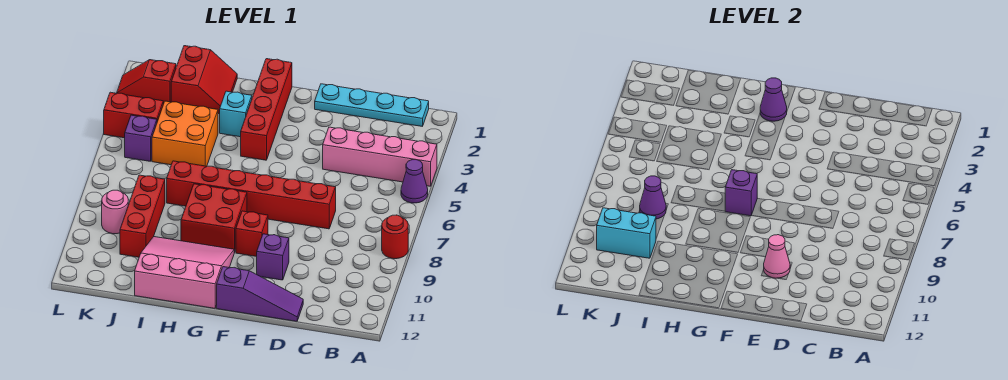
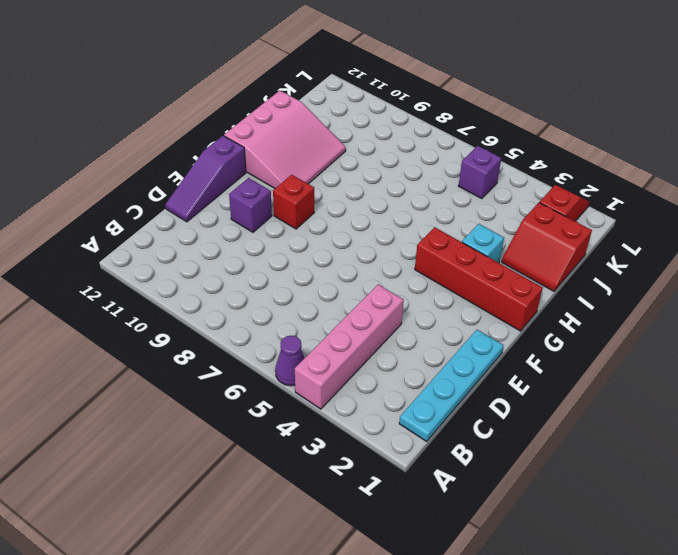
none -> red 1x1 round brick [382,215,408,259]
none -> red 1x6 brick [167,161,336,229]
none -> red 2x2 brick [181,184,247,253]

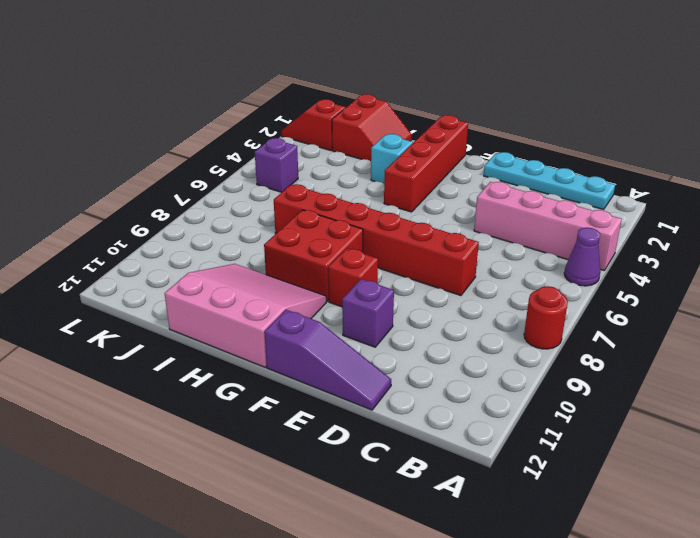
none -> orange 2x2 brick [152,101,218,166]
none -> red 1x3 brick [120,175,165,257]
none -> red 1x2 brick [104,92,163,138]

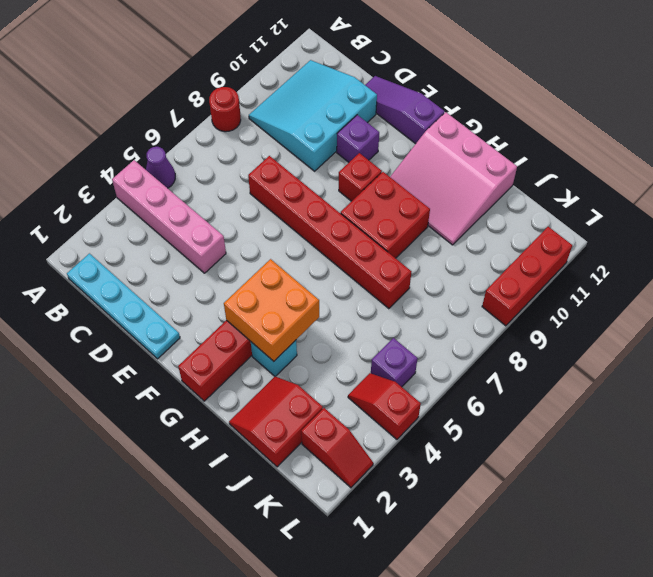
cyan 3x3 slope [249,60,377,171] -> none
orange 2x2 brick [224,259,319,361] -> orange 2x2 brick moved to [152,101,218,166]
red 1x2 slope [348,373,421,439] -> red 1x2 brick [104,92,163,138]
red 1x3 brick [482,227,572,326] -> red 1x3 brick moved to [120,175,165,257]
none -> pink 1x1 round brick [102,190,128,234]
none -> pink 1x1 cone [764,235,790,278]
none -> purple 1x1 cone [760,78,787,121]

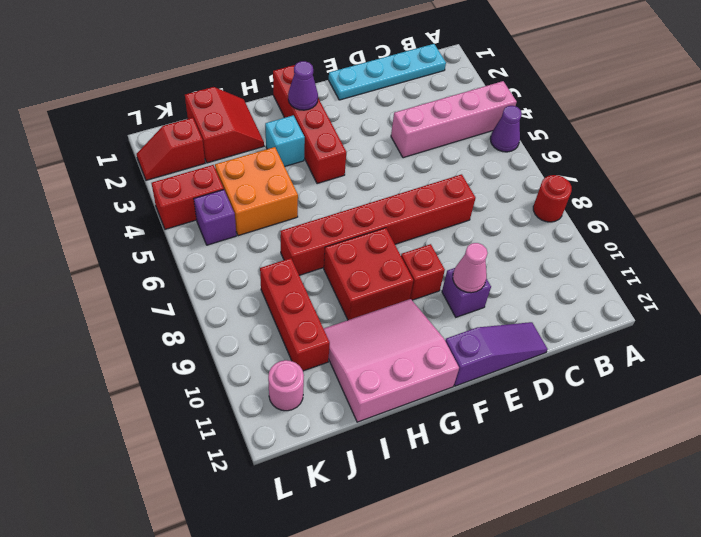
pink 1x1 round brick [268,360,304,411] -> pink 1x1 round brick moved to [102,190,128,234]
none -> purple 1x1 brick [725,170,757,216]
none -> purple 1x1 cone [640,176,666,219]
none -> cyan 1x2 brick [597,208,656,258]

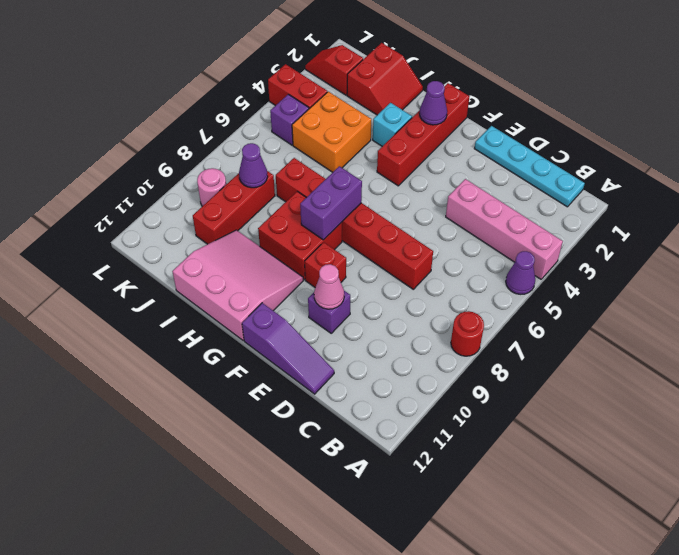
purple 1x2 brick [300,166,362,240] -> purple 1x1 brick [725,170,757,216]
none -> cyan 1x2 brick [597,208,656,258]

